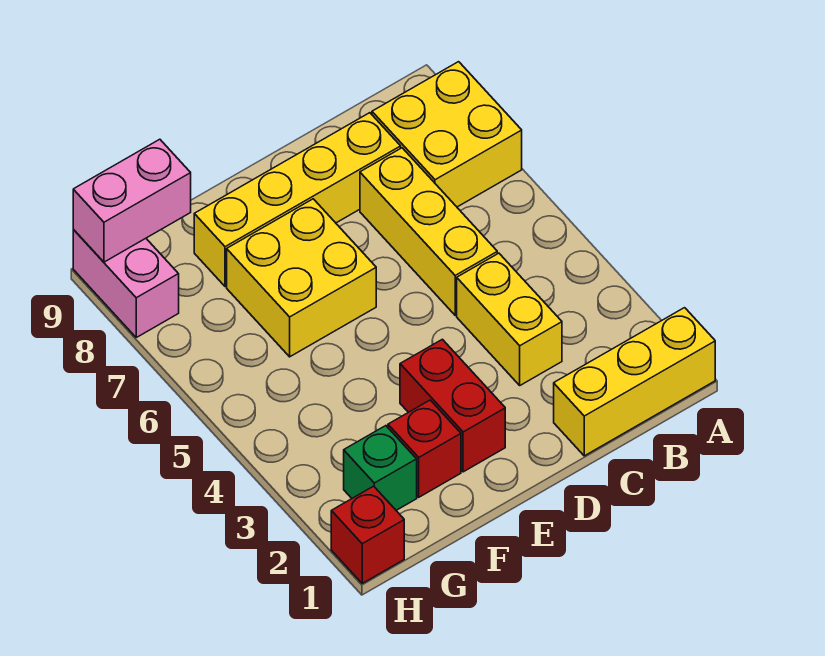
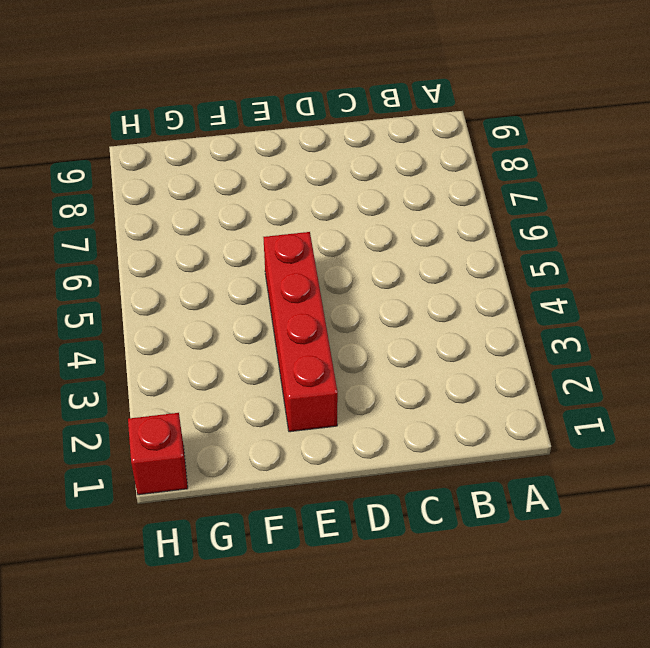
red 1x4 brick [263,232,338,432] -> red 1x2 brick [400,339,505,472]
none -> yellow 1x3 brick [554,308,715,456]
none -> yellow 2x2 brick [372,62,522,207]
none -> yellow 1x2 brick [457,253,562,385]

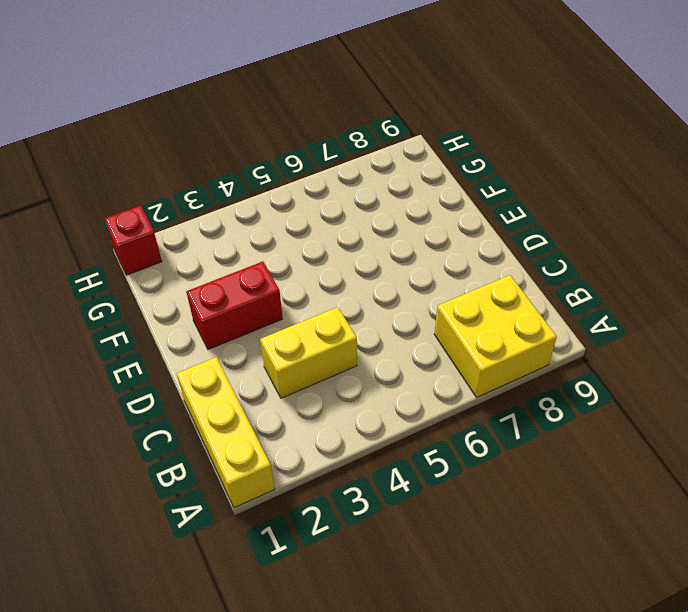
none -> yellow 1x3 brick [360,148,497,315]
none -> yellow 1x4 brick [194,113,401,287]
none -> yellow 2x2 brick [227,199,376,357]

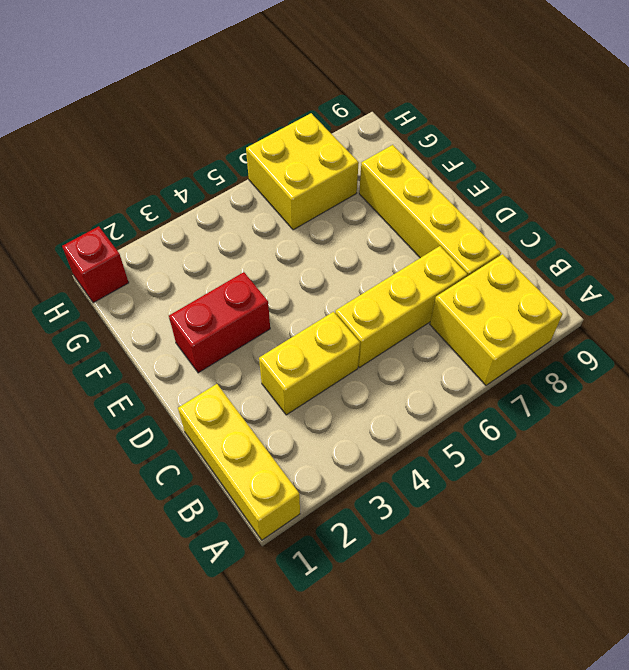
yellow 2x2 brick [246,113,359,230] -> yellow 2x2 brick moved to [227,199,376,357]
none -> red 1x1 brick [388,400,461,497]
none -> green 1x1 brick [344,426,417,510]
none -> pink 1x2 brick [73,230,179,337]

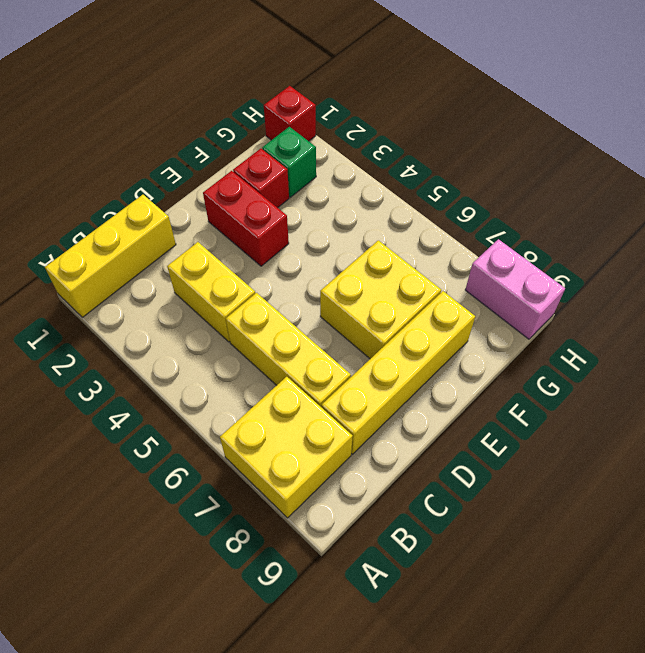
none -> pink 1x2 brick [73,139,191,262]

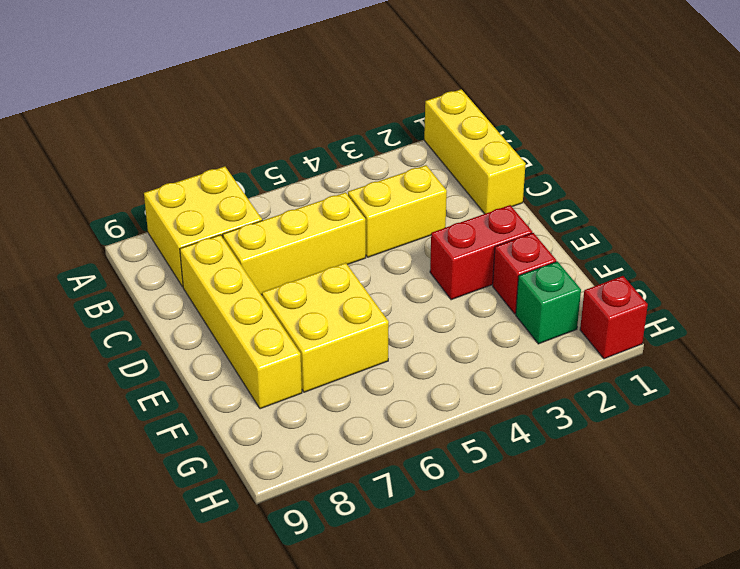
none -> pink 1x2 brick [73,230,179,337]
none -> pink 1x2 brick [73,139,191,262]

